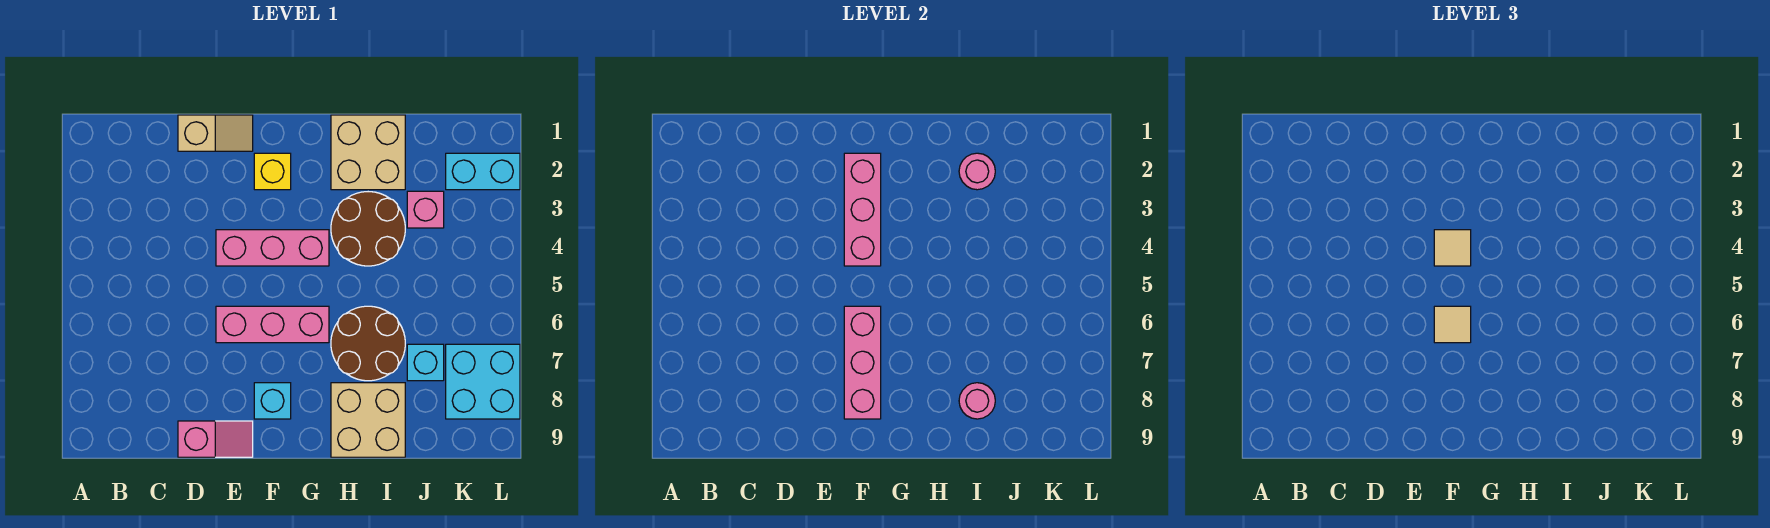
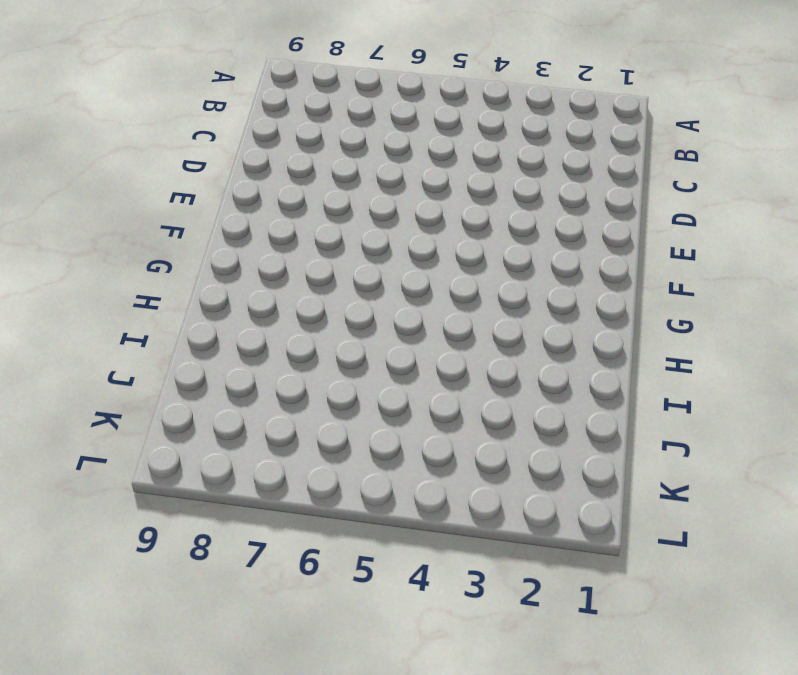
none -> tan 1x2 slope [178,115,253,151]
none -> pink 1x2 slope [178,421,253,457]
none -> pink 1x3 brick [216,230,329,266]

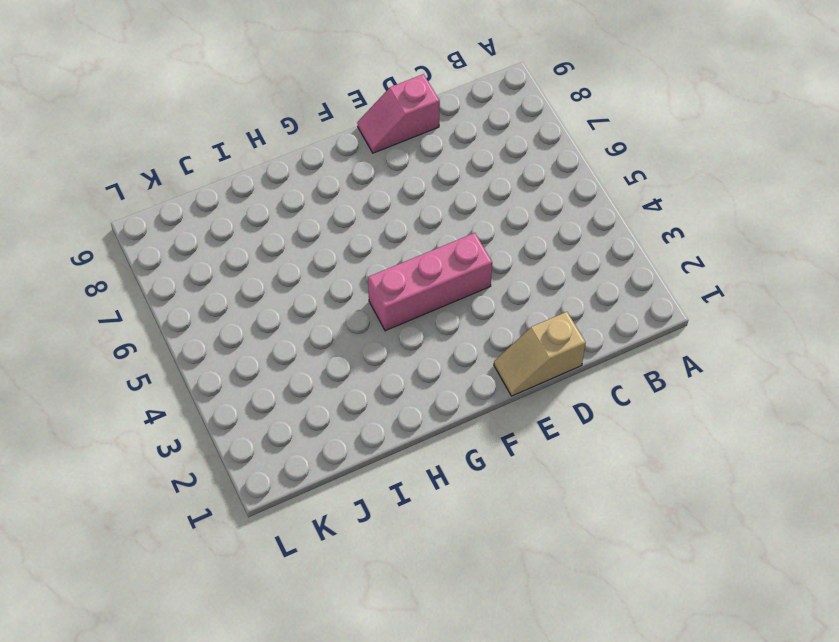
none -> pink 1x3 brick [216,306,329,343]
none -> yellow 1x1 brick [254,153,291,190]
none -> cyan 1x1 brick [254,383,291,419]

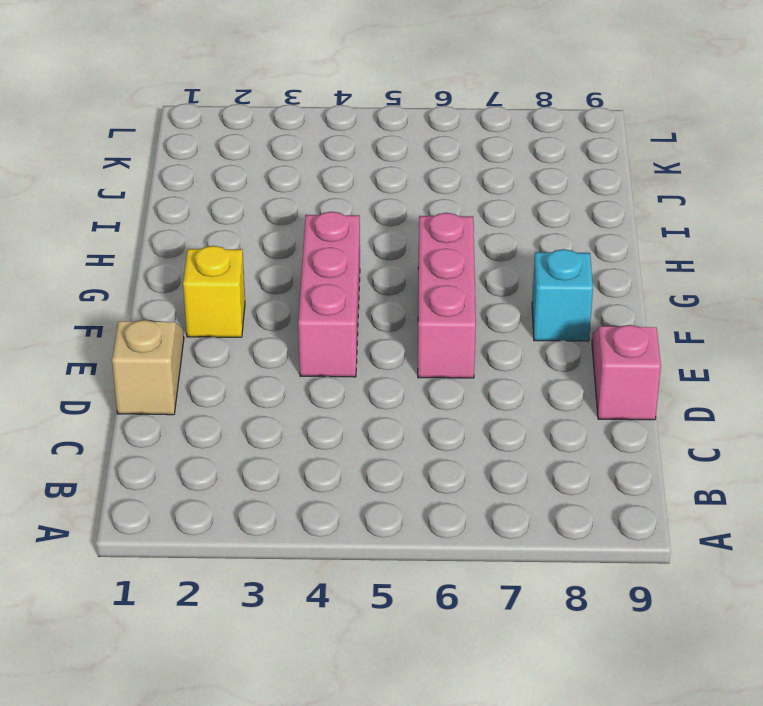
none -> tan 2x2 brick [331,115,405,190]
none -> brown 2x2 round brick [331,192,405,266]
none -> brown 2x2 round brick [331,306,405,381]

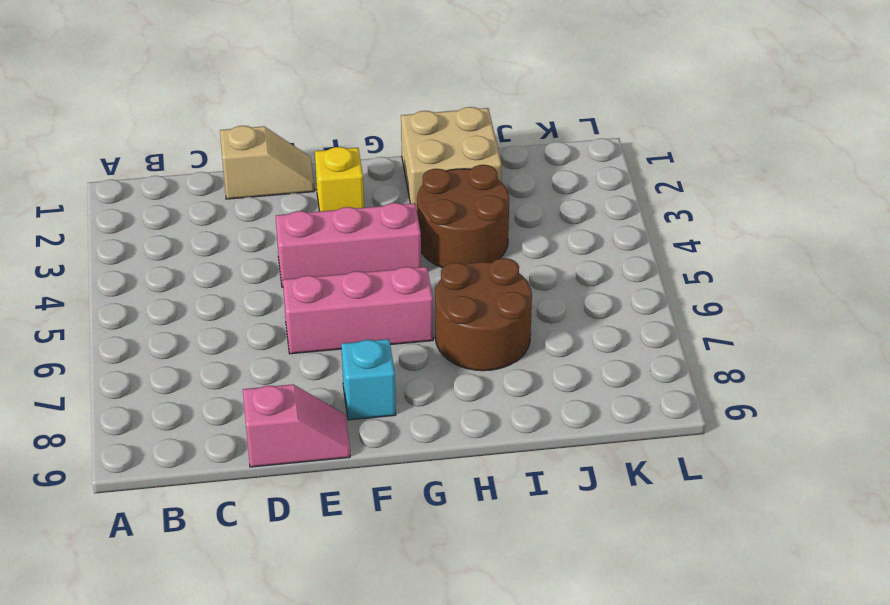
none -> tan 2x2 brick [331,383,405,457]
none -> pink 1x1 brick [407,191,444,228]
none -> cyan 1x1 brick [407,344,444,381]

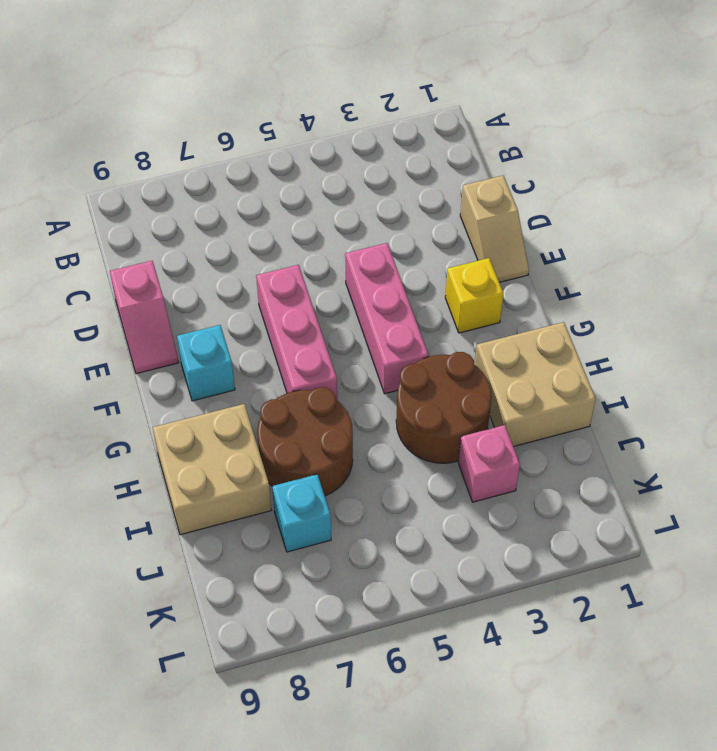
none -> cyan 1x2 brick [446,153,520,190]
none -> cyan 2x2 brick [446,344,520,419]
none -> pink 1x3 brick [844,153,881,266]

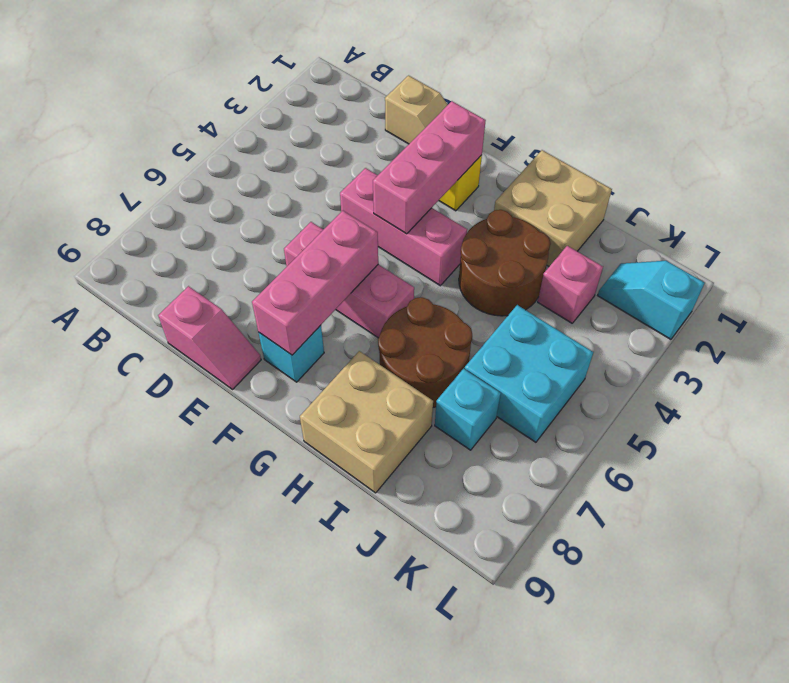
cyan 2x2 brick [465,305,593,442] -> cyan 2x2 brick moved to [446,344,520,419]
cyan 1x2 slope [598,261,705,339] -> cyan 1x2 brick [446,153,520,190]
none -> pink 1x1 round brick [959,153,995,190]
none -> pink 1x1 round brick [959,383,995,419]
none -> tan 1x1 tile [1434,230,1471,266]

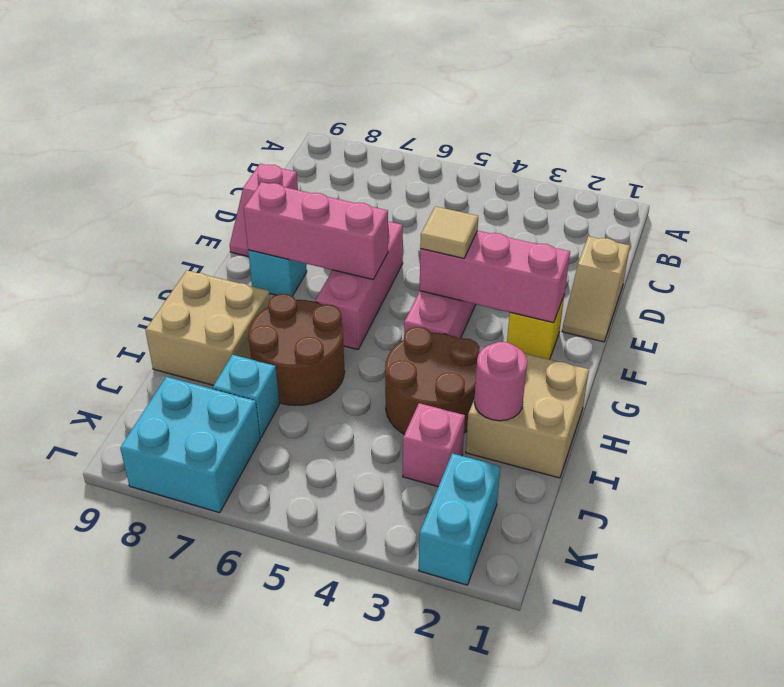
none -> pink 1x1 round brick [959,383,995,419]
none -> tan 1x1 tile [1434,306,1471,343]

